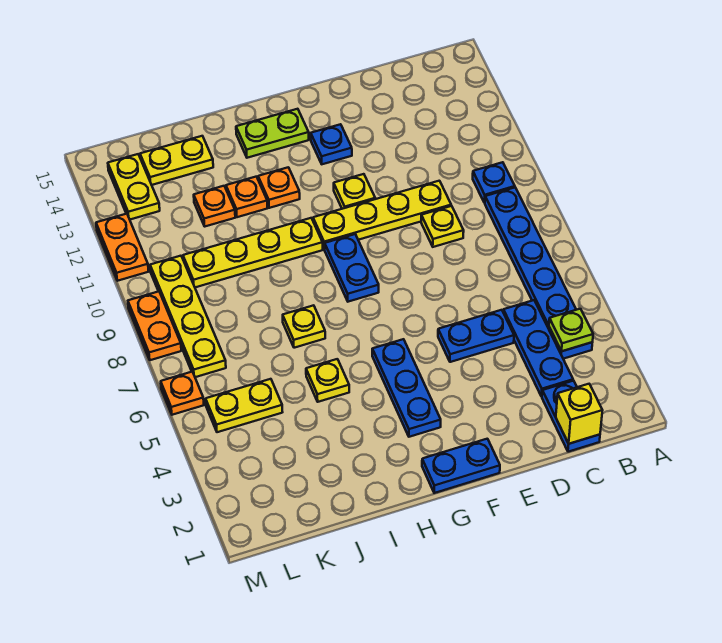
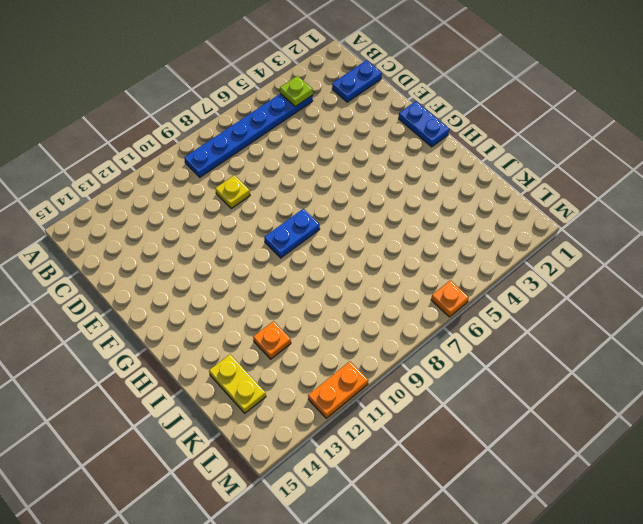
none -> blue 1x1 plate [473,162,515,203]
none -> blue 1x3 plate [503,300,573,396]
none -> blue 1x2 plate [438,310,514,362]

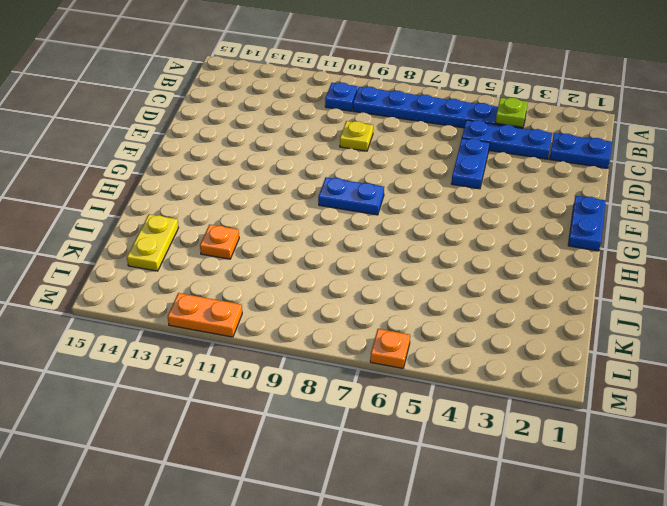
none -> yellow 1x4 plate [313,181,451,249]
none -> yellow 1x1 plate [334,174,375,209]
none -> blue 1x1 plate [311,124,352,164]

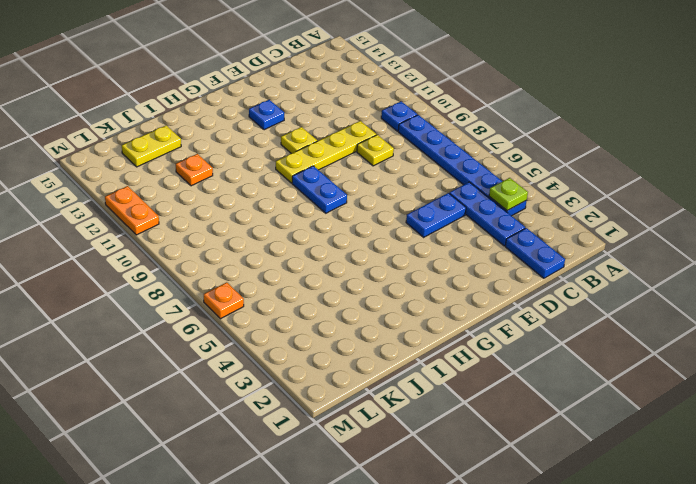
none -> blue 1x2 plate [422,439,500,493]
none -> blue 1x3 plate [372,339,441,437]
none -> lime 1x2 plate [236,109,309,158]

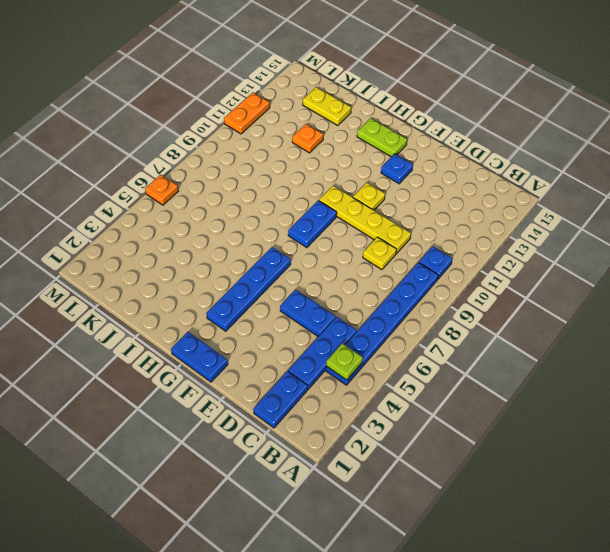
blue 1x4 plate [206,247,291,331] -> blue 1x3 plate [372,339,441,437]
none -> yellow 1x4 plate [183,218,323,287]
none -> orange 1x1 plate [258,167,300,208]
none -> yellow 1x1 plate [306,359,349,402]

